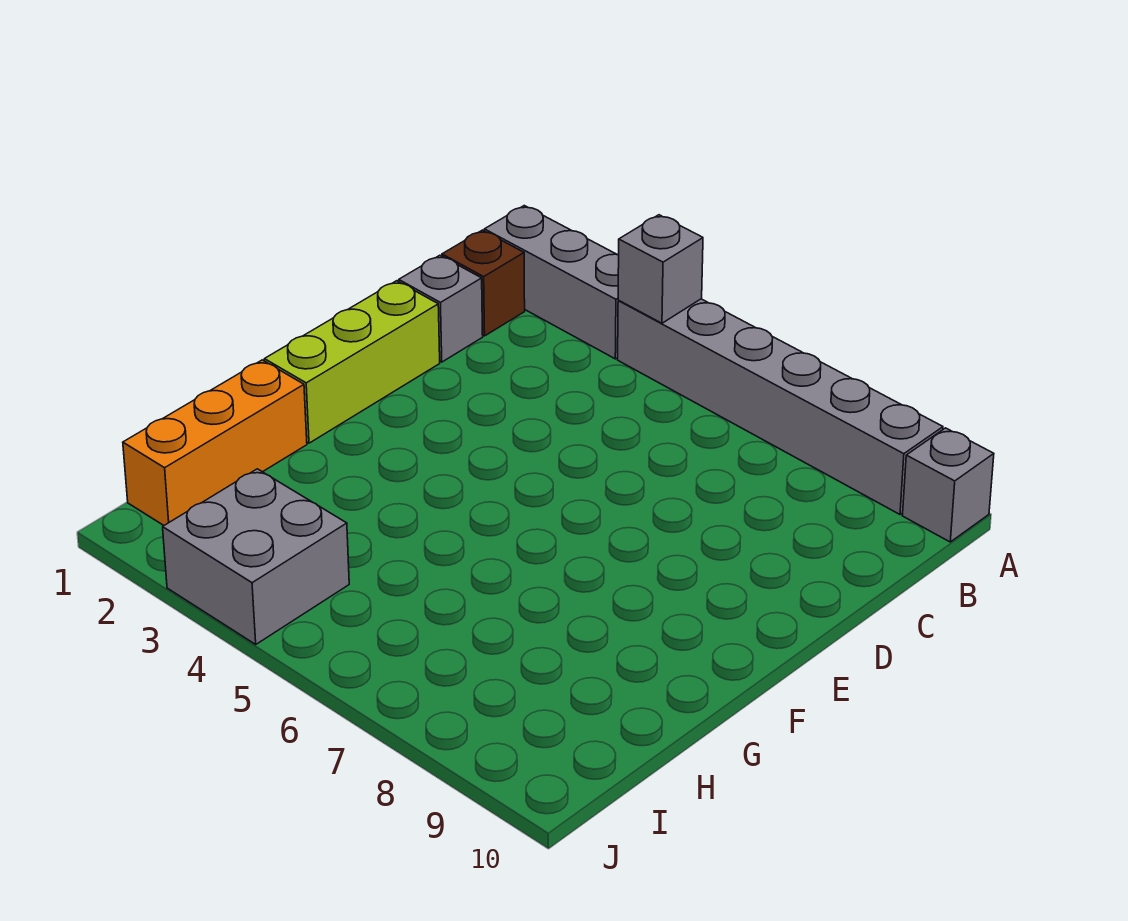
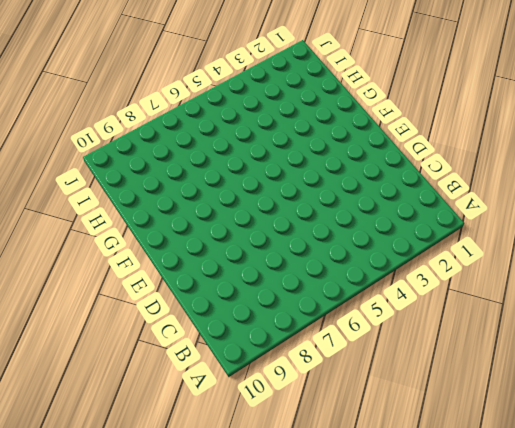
none -> grey 1x3 brick [484,206,619,359]
none -> grey 1x6 brick [618,299,943,514]

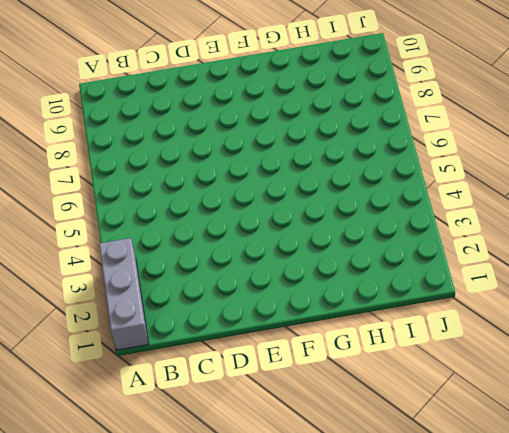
none -> grey 1x6 brick [618,299,943,514]
none -> grey 1x1 brick [903,428,994,542]

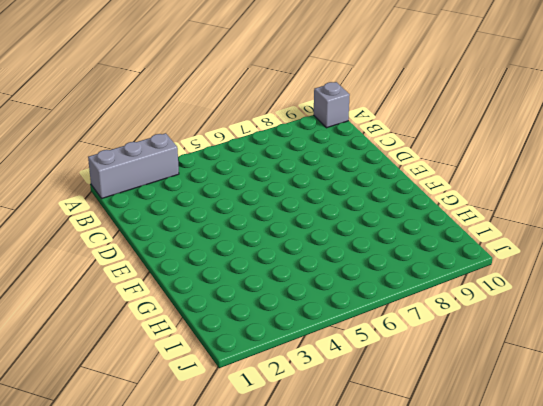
none -> grey 1x6 brick [618,299,943,514]
none -> brown 1x1 brick [442,230,525,336]

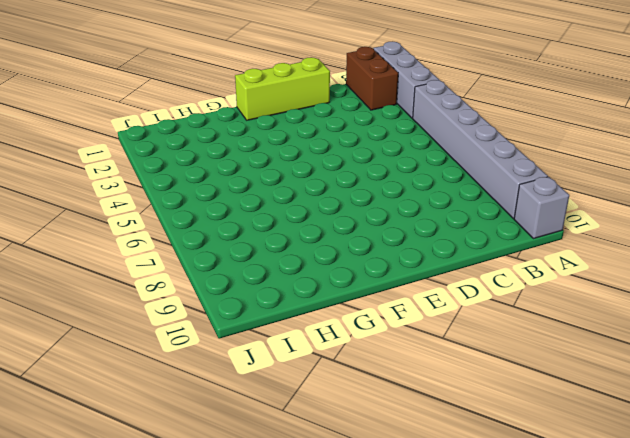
brown 1x2 brick [346,47,398,110] -> brown 1x1 brick [442,230,525,336]
none -> grey 1x1 brick [399,255,483,362]
none -> orange 1x3 brick [123,360,307,525]

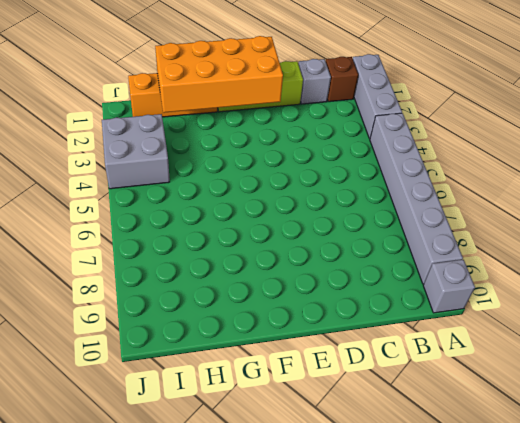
orange 2x4 brick [155,36,283,113] -> none
none -> grey 1x1 brick [618,215,703,323]

